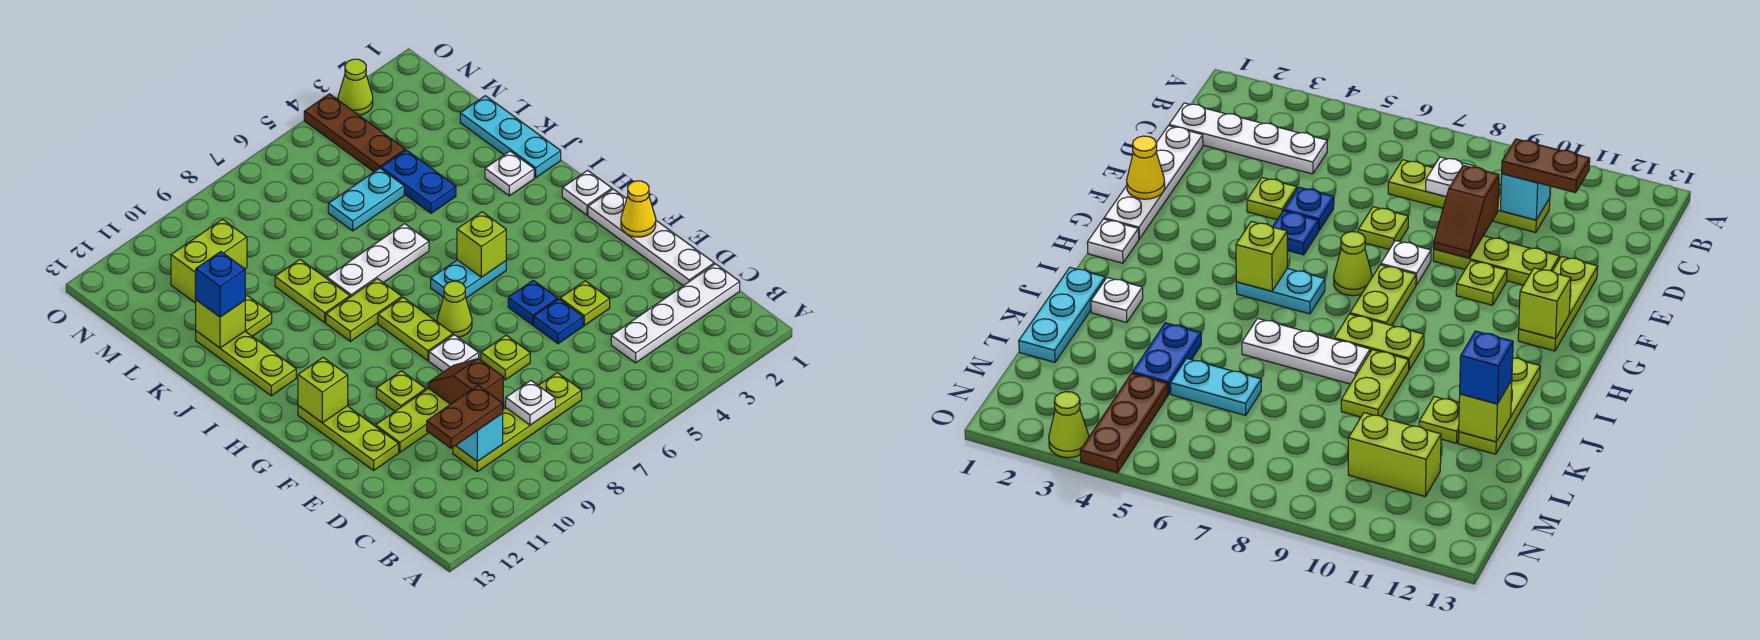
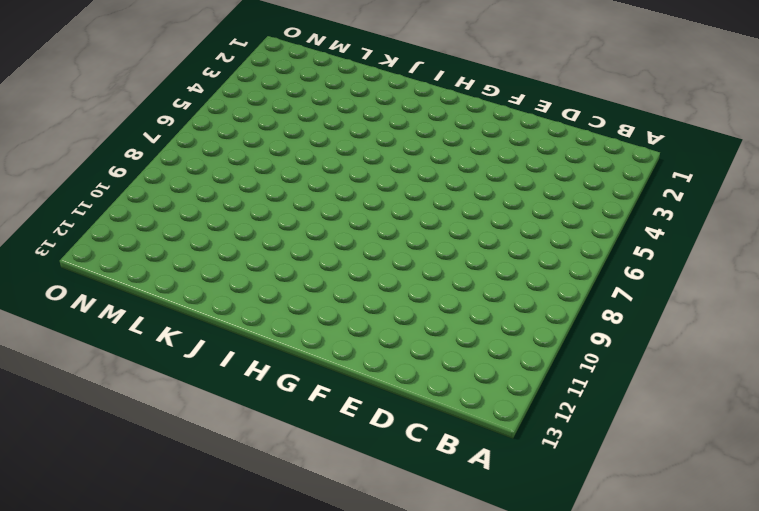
none -> white 1x4 plate [611,264,740,363]
none -> lime 1x4 plate [453,373,582,472]
none -> white 1x4 plate [588,189,714,286]
none -> lime 1x1 plate [560,281,610,326]

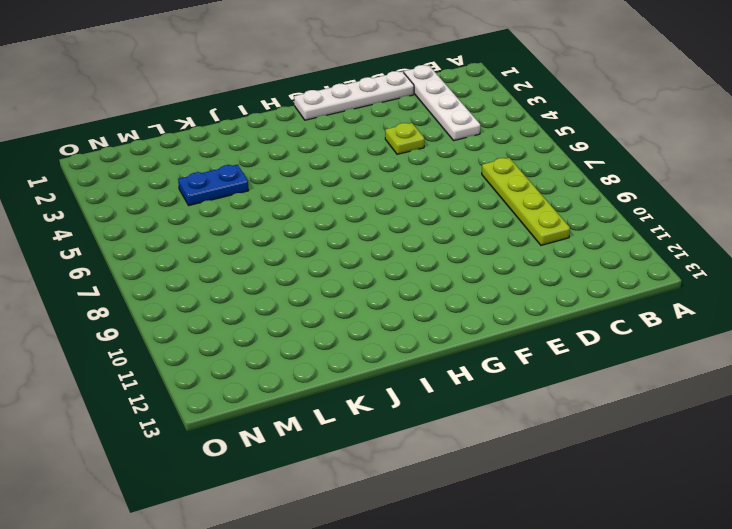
none -> blue 1x1 plate [534,299,583,344]
none -> lime 1x1 plate [481,335,530,380]
none -> lime 1x3 plate [376,388,450,452]
none -> lime 1x3 plate [298,406,399,470]

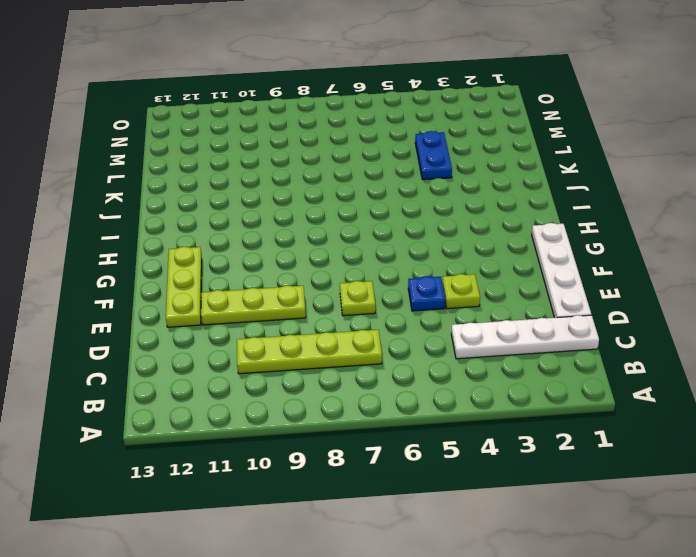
none -> blue 1x1 plate [508,280,558,325]
none -> white 1x1 plate [429,335,479,372]
none -> lime 1x1 plate [376,371,426,411]
none -> lime 1x1 cone [437,281,472,337]

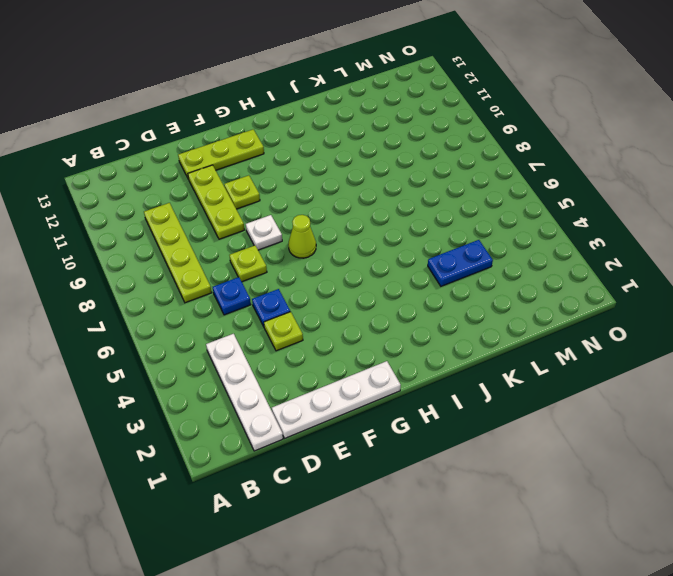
blue 1x1 plate [213,277,251,315] -> blue 1x1 plate moved to [508,280,558,325]
none -> lime 1x2 plate [378,297,453,361]
none -> white 1x1 plate [562,170,612,215]
none -> cyan 1x2 plate [431,260,506,298]
none -> lime 1x2 plate [326,279,402,341]

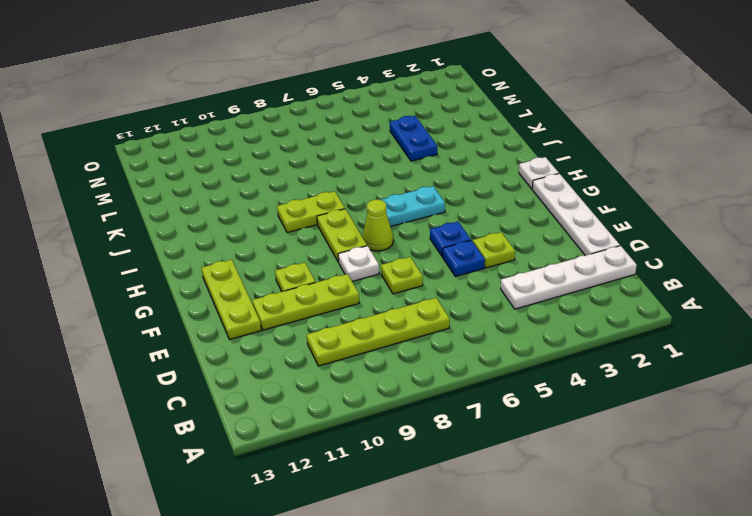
none -> lime 1x3 plate [196,331,296,396]
none -> cyan 1x3 plate [460,96,561,178]
none -> white 1x1 plate [485,151,534,196]
none -> white 1x3 plate [327,224,429,297]

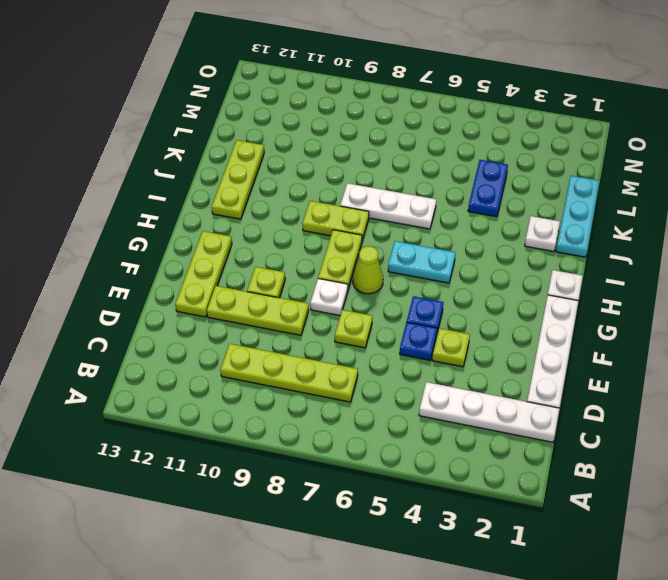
none -> lime 1x2 plate [275,260,350,323]
none -> lime 1x1 plate [245,296,272,336]
none -> cyan 1x2 plate [328,168,404,231]
none -> brown 1x3 plate [304,94,405,172]

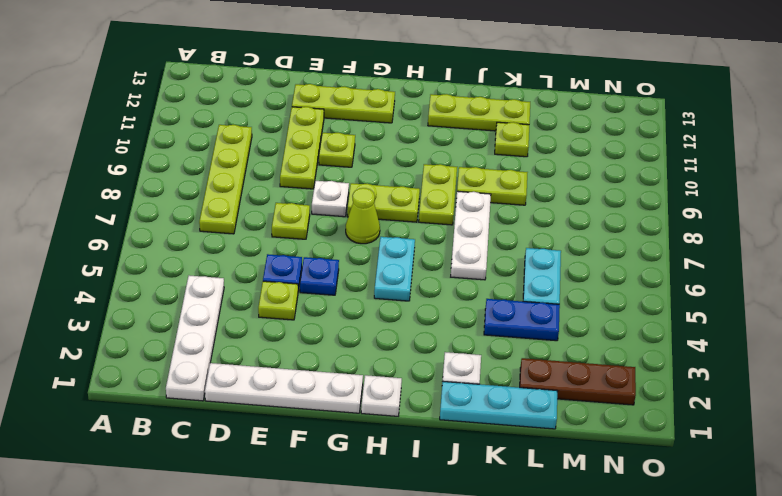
brown 1x3 plate [520,358,636,405] -> brown 1x3 plate moved to [304,94,405,172]
none -> lime 1x2 brick [171,219,247,303]
none -> lime 1x1 cone [338,59,373,115]
none -> white 1x1 plate [506,380,555,425]
none -> cyan 1x1 brick [456,414,503,461]

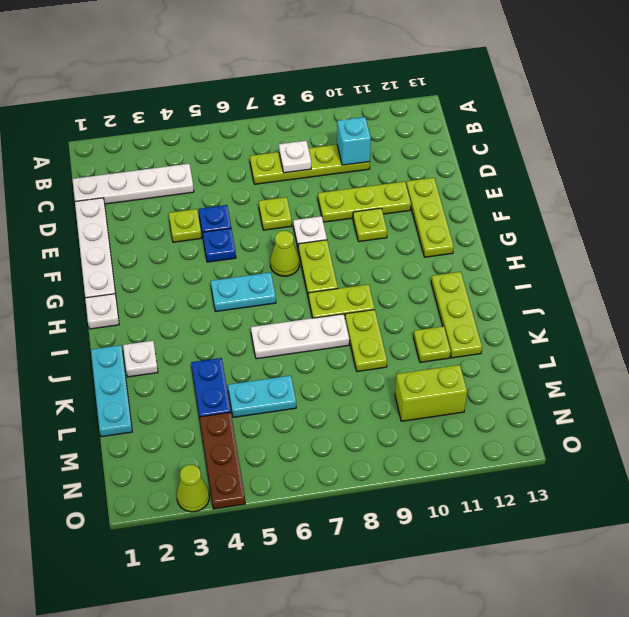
none -> brown 1x2 slope [428,359,503,404]
none -> yellow 1x1 cone [621,181,656,237]
none -> lime 1x1 brick [298,357,348,423]
none -> lime 1x1 brick [457,212,506,277]

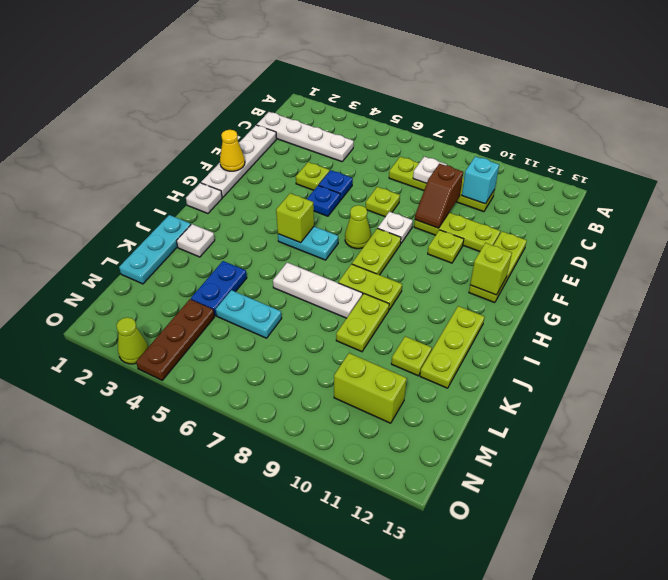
none -> lime 1x1 brick [196,300,245,348]
none -> brown 1x2 plate [427,386,503,448]
none -> blue 1x1 brick [195,252,245,317]

